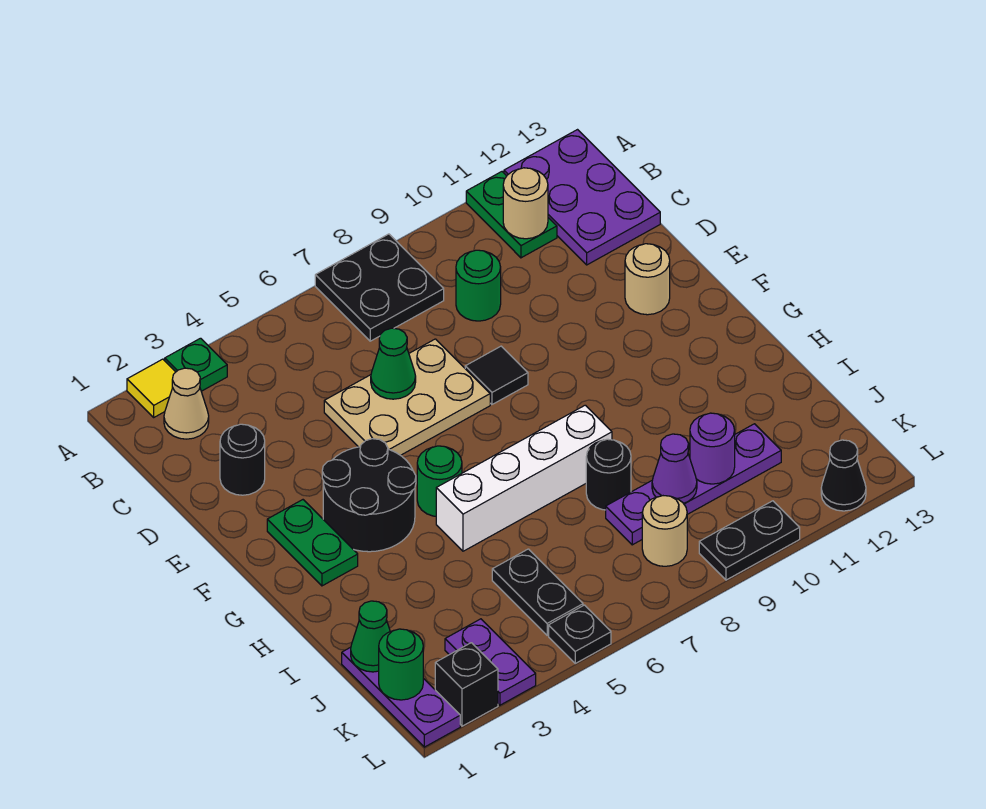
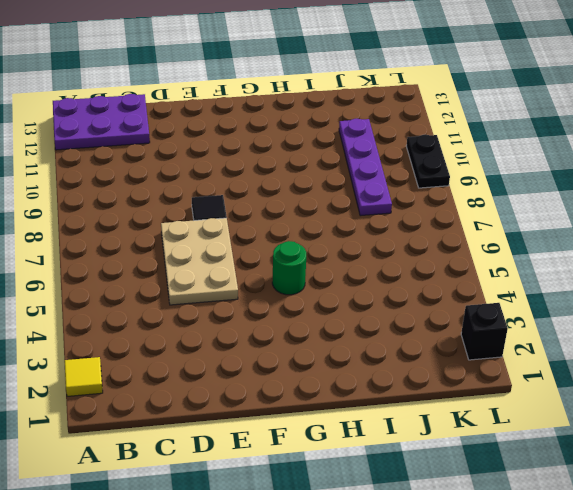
none -> green 1x1 plate [165,338,227,391]
none -> black 2x2 plate [315,234,444,341]
none -> green 1x2 plate [466,172,557,258]
none -> tan 1x1 cone [164,368,209,439]

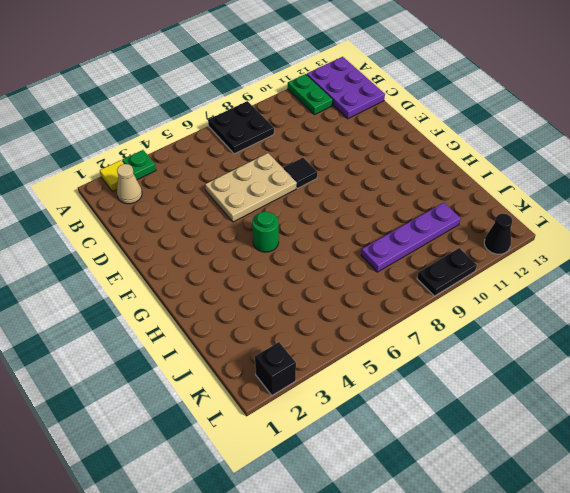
none -> green 1x1 round brick [456,250,501,321]
none -> black 1x1 round brick [220,424,265,495]
none -> tan 1x1 round brick [625,244,670,315]
none -> green 1x2 plate [267,500,358,586]

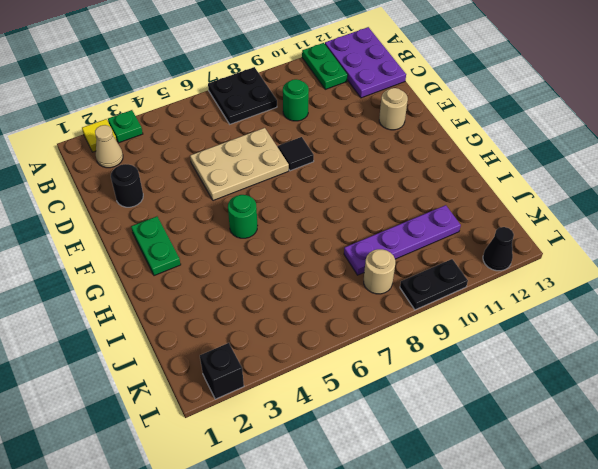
none -> black 2x2 round brick [322,439,416,552]
none -> white 1x4 brick [436,405,612,551]
none -> black 1x1 round brick [586,439,631,510]
none -> purple 1x3 plate [342,647,460,747]

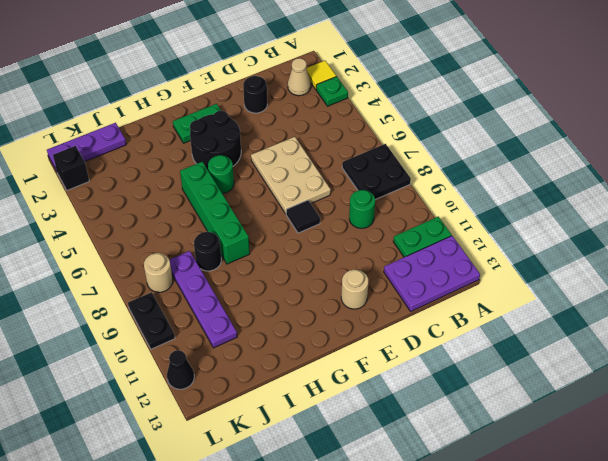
green 1x4 brick [180,162,250,264] -> white 1x4 brick [436,405,612,551]
none -> black 1x2 plate [492,549,583,635]
none -> purple 1x2 plate [445,619,536,705]
none -> black 1x1 plate [549,605,611,663]
none -> tan 1x1 round brick [503,168,548,239]

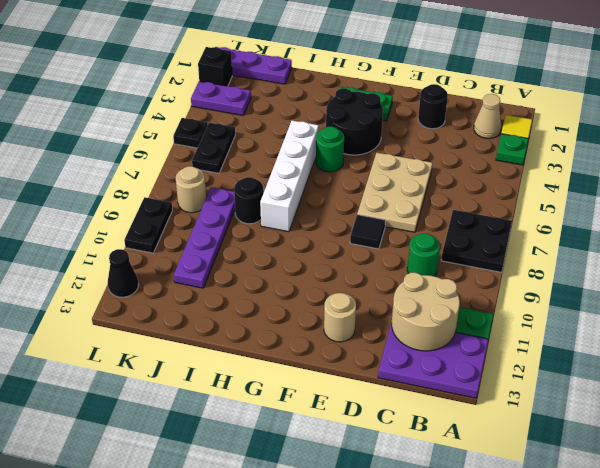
tan 2x2 round brick [392,273,460,351] -> tan 1x1 round brick [503,168,548,239]
black 1x2 plate [192,123,235,173] -> black 1x2 plate turned to [492,549,583,635]
none -> green 1x1 cone [371,328,416,399]
none -> green 1x1 cone [351,601,390,672]
none -> purple 1x1 cone [652,434,697,503]
none -> purple 1x1 round brick [690,413,735,484]

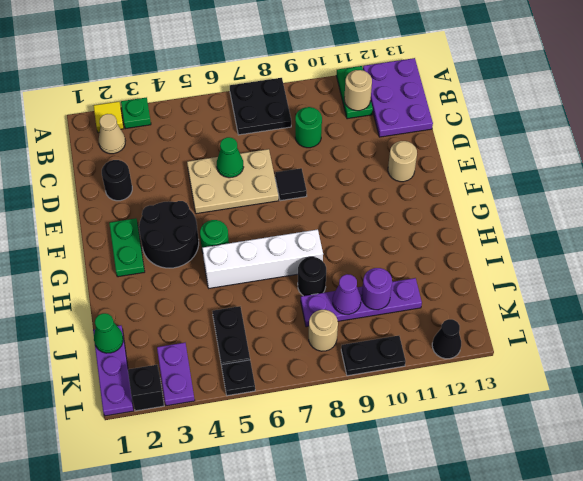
none -> green 1x1 round brick [379,629,423,700]

